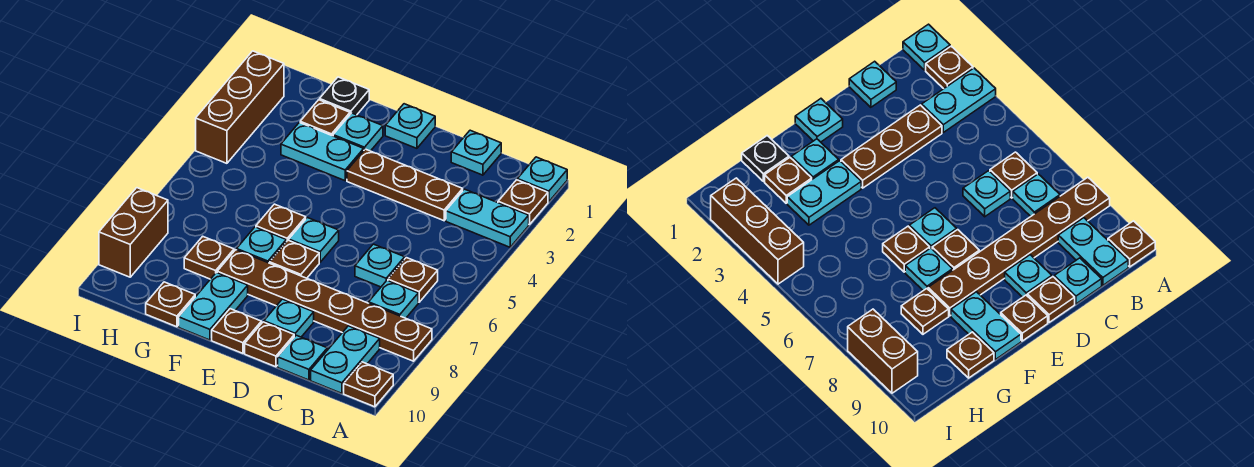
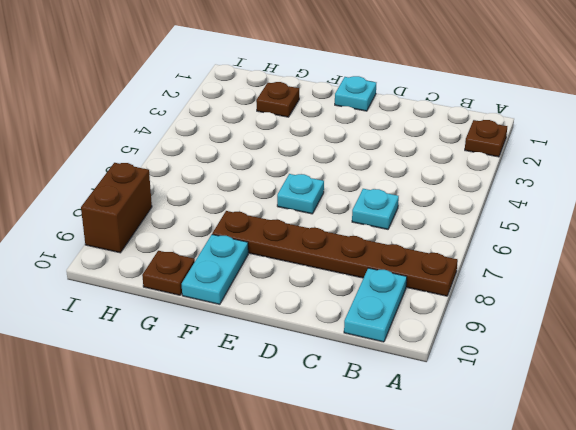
none -> cyan 1x1 plate [517,157,567,202]
none -> cyan 1x2 plate [446,189,529,247]
none -> brown 1x1 plate [344,362,393,407]

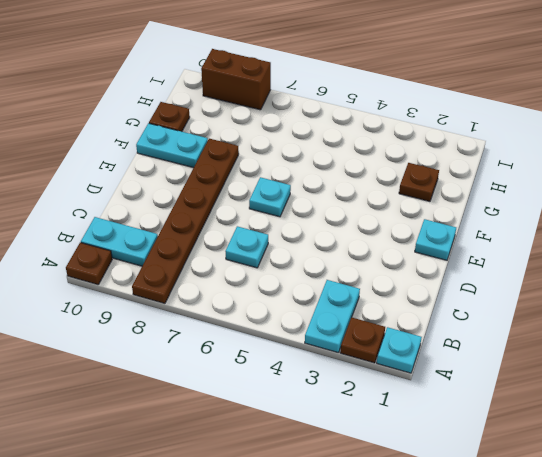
none -> brown 1x1 plate [388,258,438,302]
none -> cyan 1x1 plate [369,280,418,318]
none -> cyan 1x1 plate [451,130,501,175]

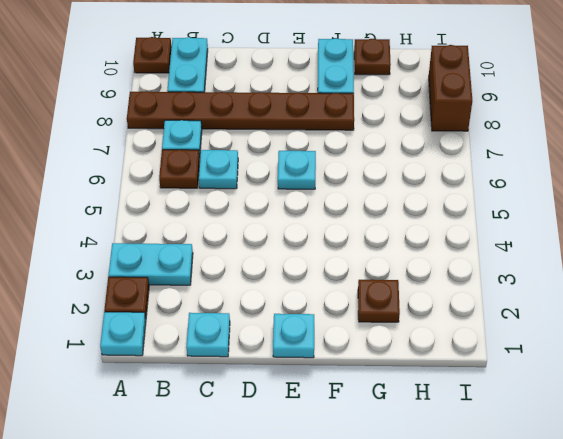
none -> brown 1x3 plate [347,149,463,221]
none -> cyan 1x1 plate [278,335,327,380]
none -> cyan 1x1 plate [264,299,314,337]

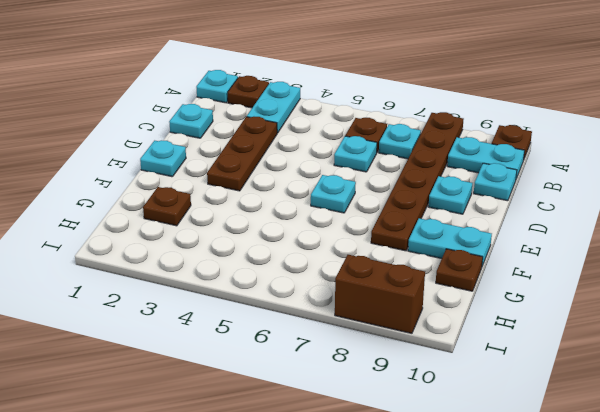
none -> brown 1x1 plate [245,322,294,367]
none -> brown 1x1 plate [270,240,319,278]
none -> brown 1x1 plate [212,309,261,353]

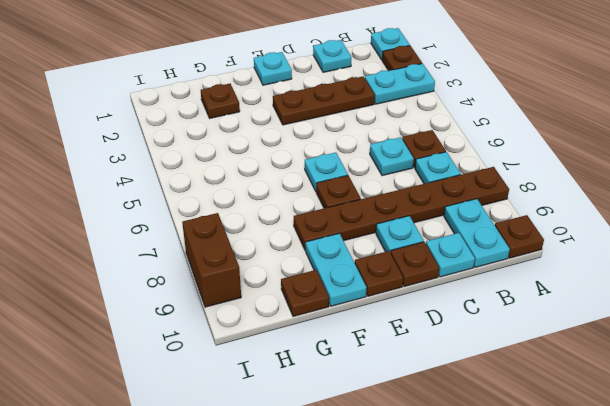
none -> cyan 1x1 plate [333,113,383,151]
none -> cyan 1x2 plate [281,123,364,181]
none -> brown 1x1 plate [256,204,306,242]

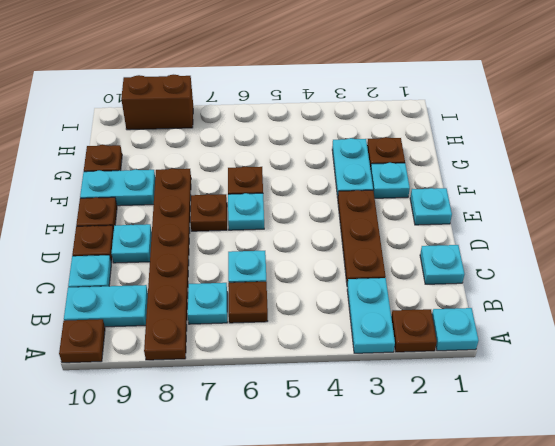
none -> cyan 1x1 plate [237,227,286,263]
none -> black 1x1 plate [319,77,369,115]
none -> brown 1x1 plate [184,236,234,279]

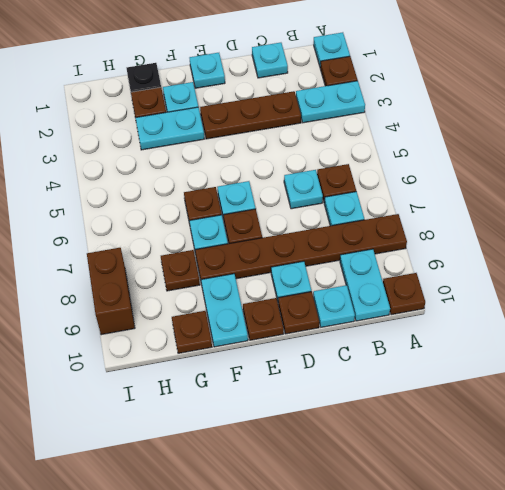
none -> brown 1x3 brick [196,51,284,163]

